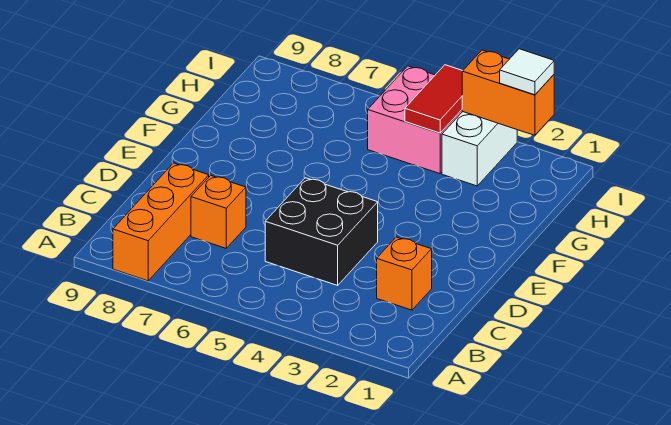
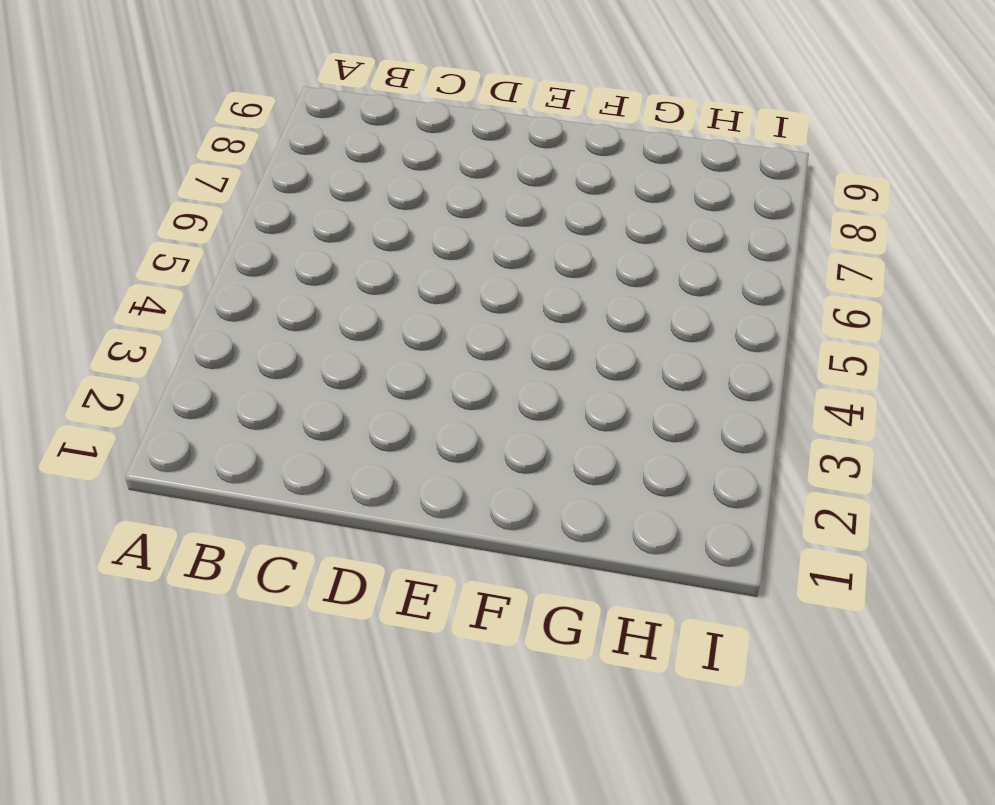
none -> orange 1x3 brick [113,163,209,281]
none -> orange 1x1 brick [377,237,432,310]

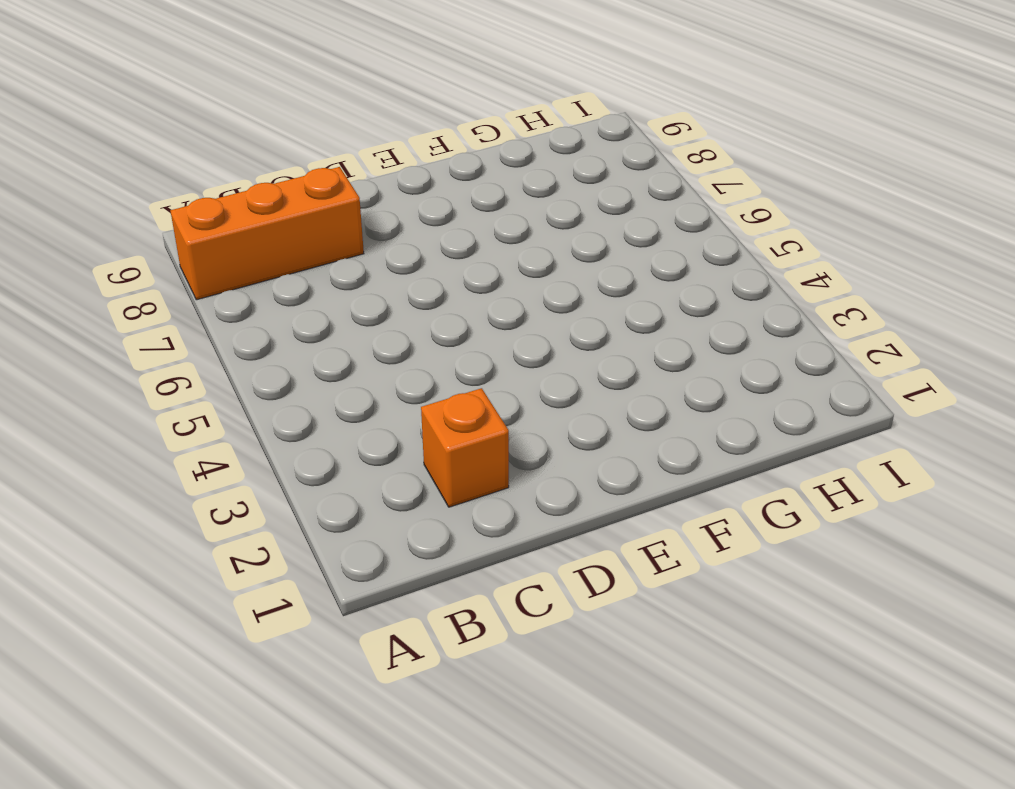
none -> black 2x2 brick [265,178,378,285]
none -> orange 1x1 brick [191,175,246,248]

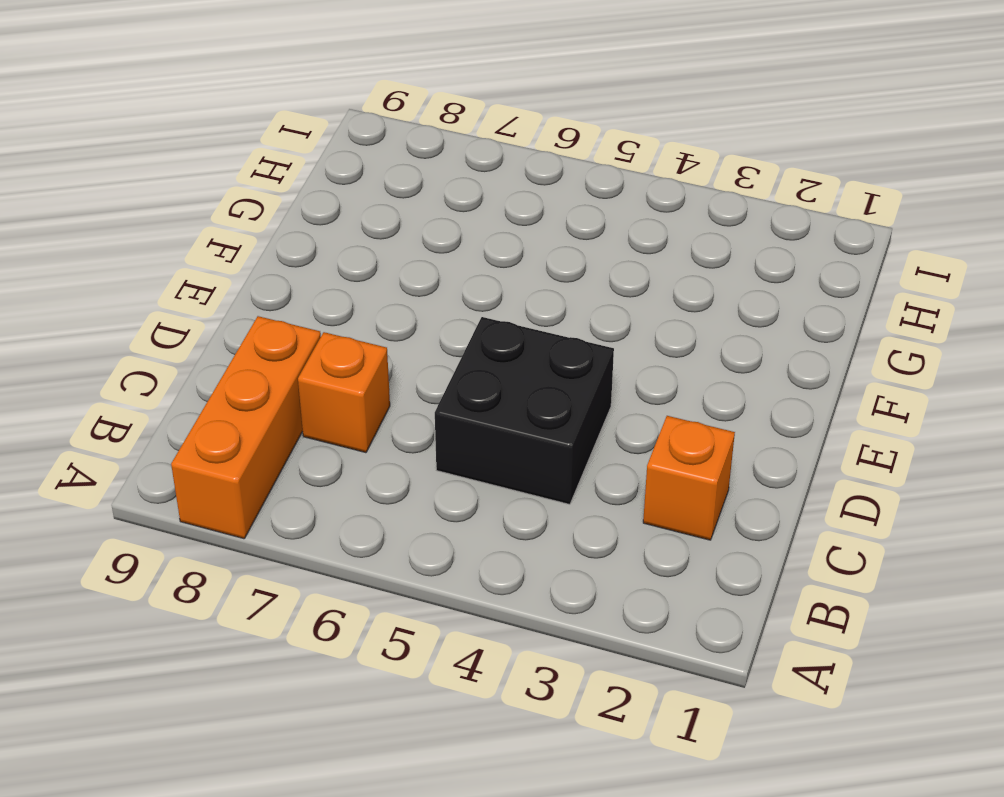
none -> white 1x2 brick [442,112,517,186]
none -> pink 2x2 brick [368,66,463,174]

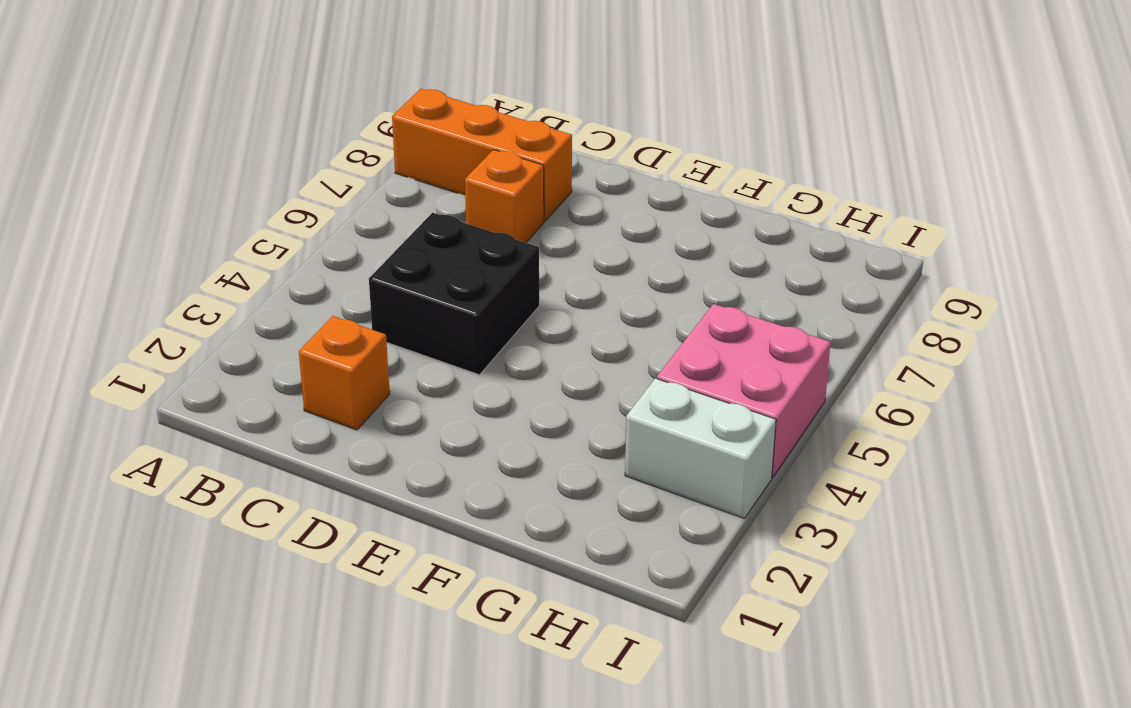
none -> red 1x2 tile [405,65,462,133]
none -> orange 1x2 brick [462,50,554,135]

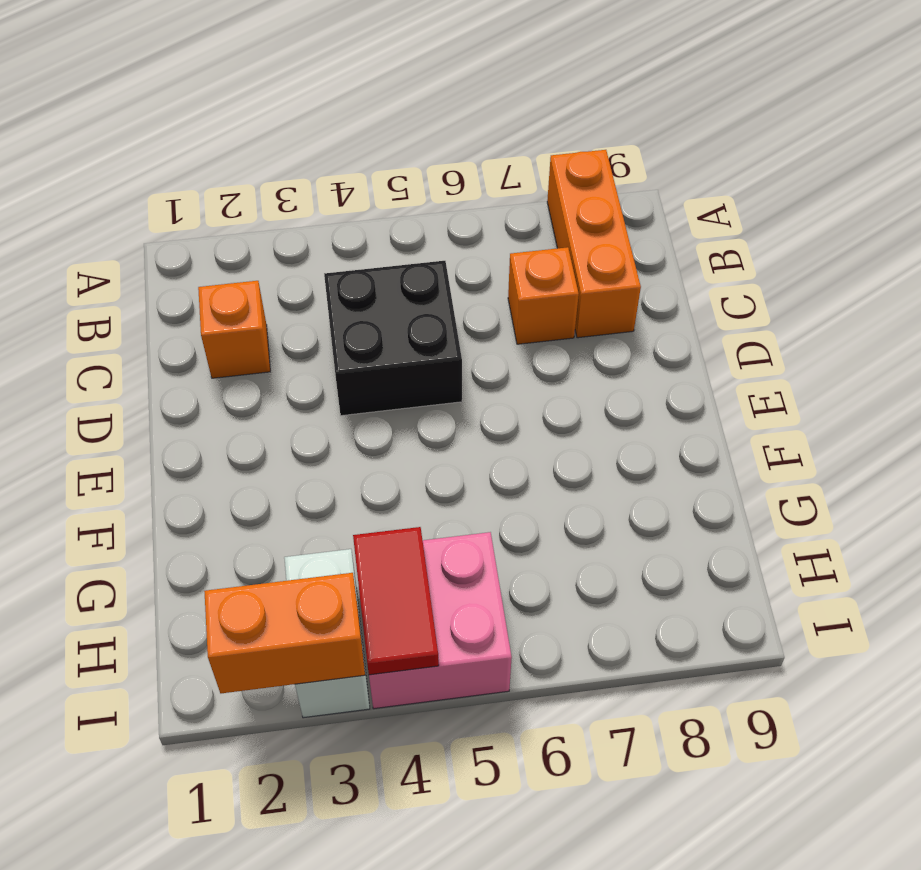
none -> white 1x1 tile [500,49,554,95]

